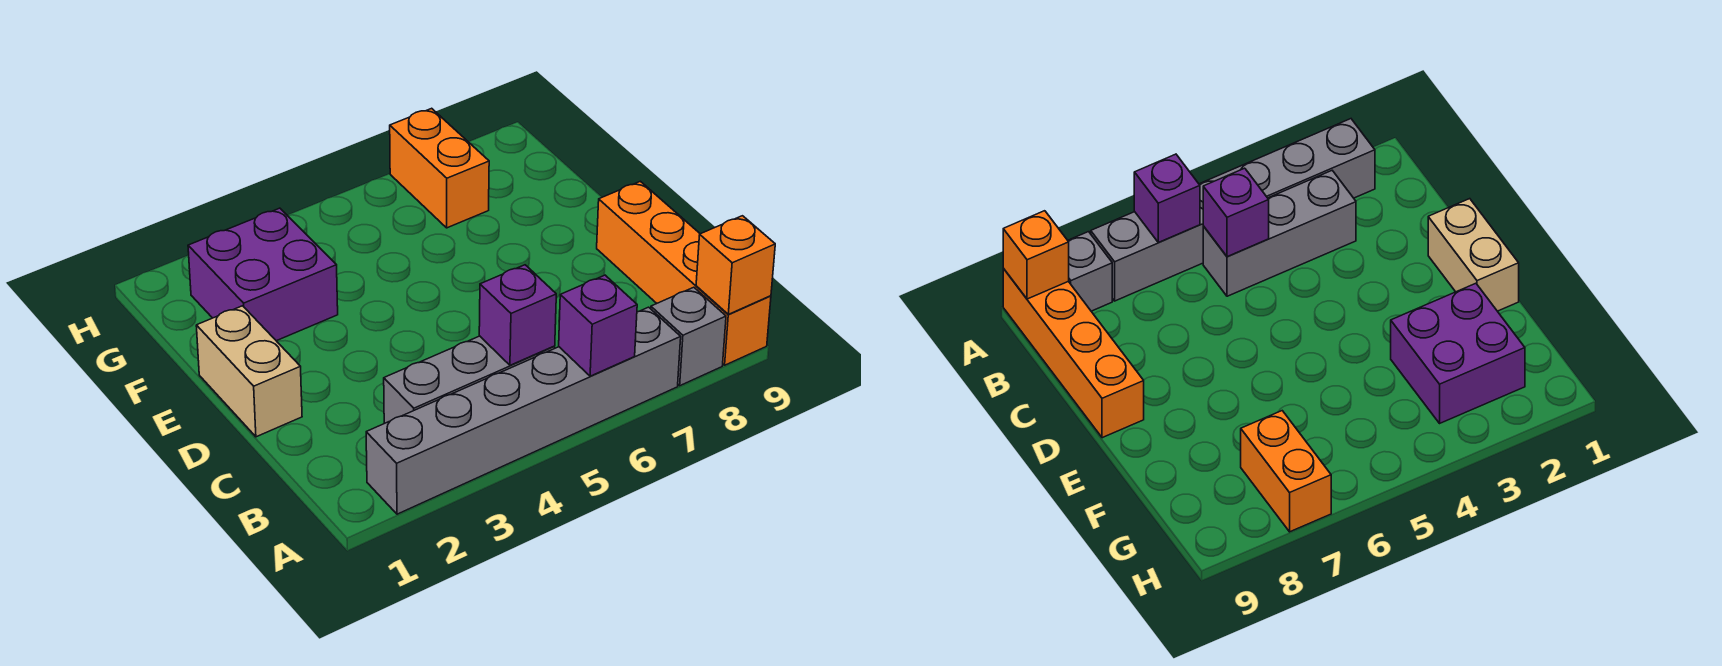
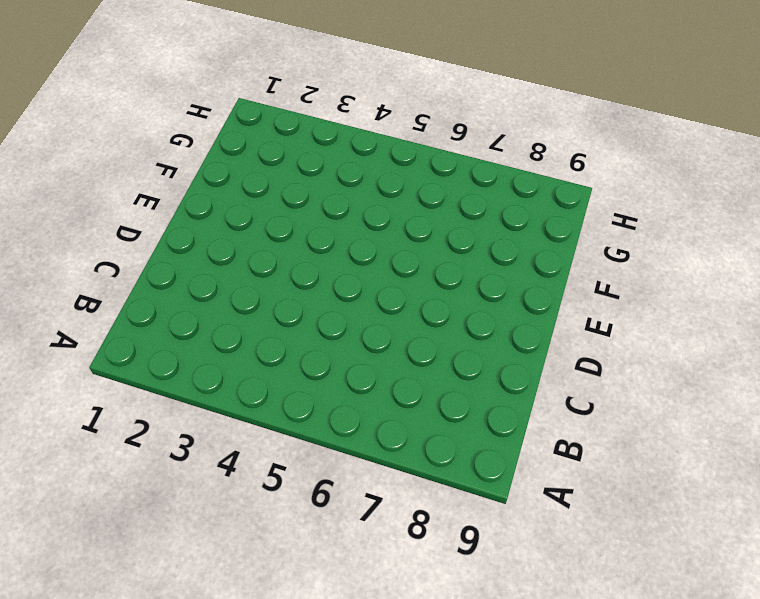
none -> grey 1x6 brick [366,307,681,514]
none -> grey 1x1 brick [651,287,726,386]

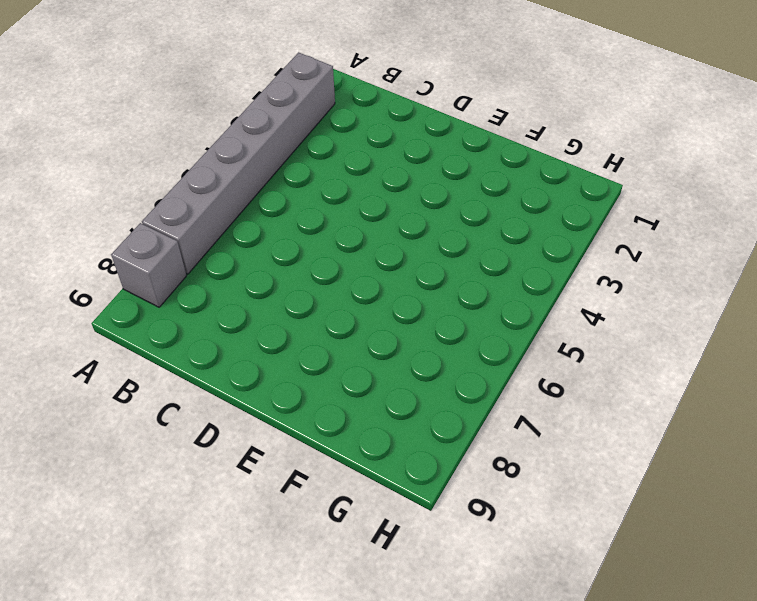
none -> orange 1x4 brick [597,181,771,365]
none -> grey 1x3 brick [384,336,555,423]

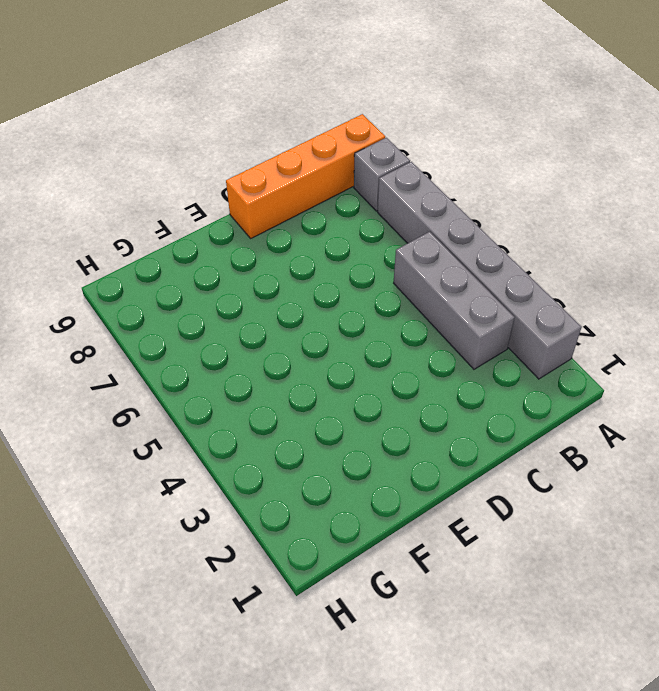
none -> tan 1x2 brick [196,306,302,437]
none -> purple 2x2 brick [188,208,338,341]

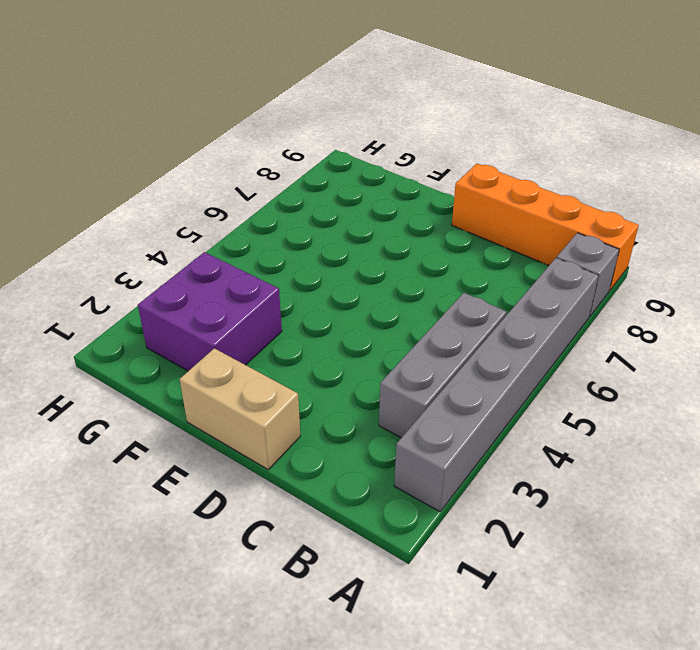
none -> orange 1x2 brick [390,108,489,228]
none -> purple 1x1 brick [559,275,637,376]

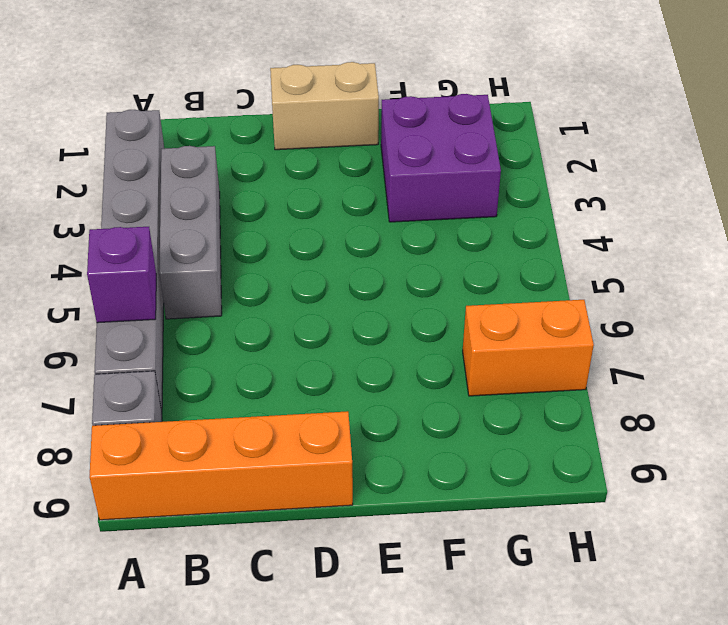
none -> orange 1x1 brick [696,216,775,314]
none -> purple 1x1 brick [479,265,556,365]

